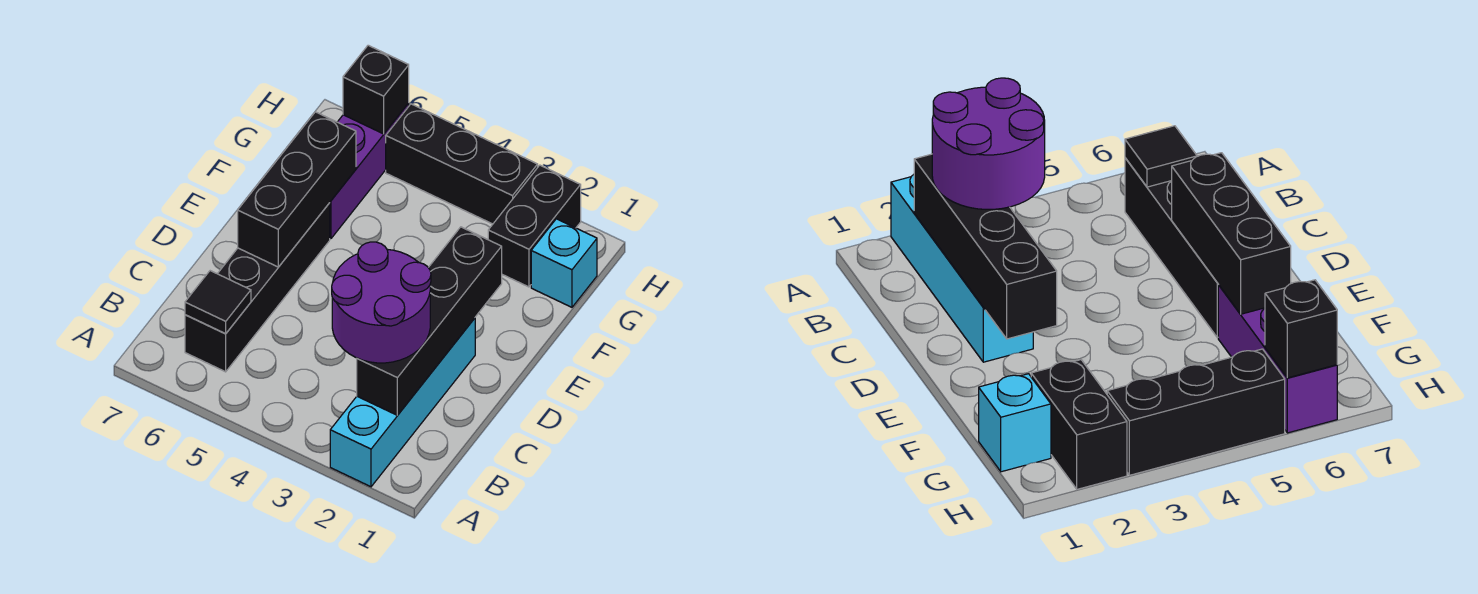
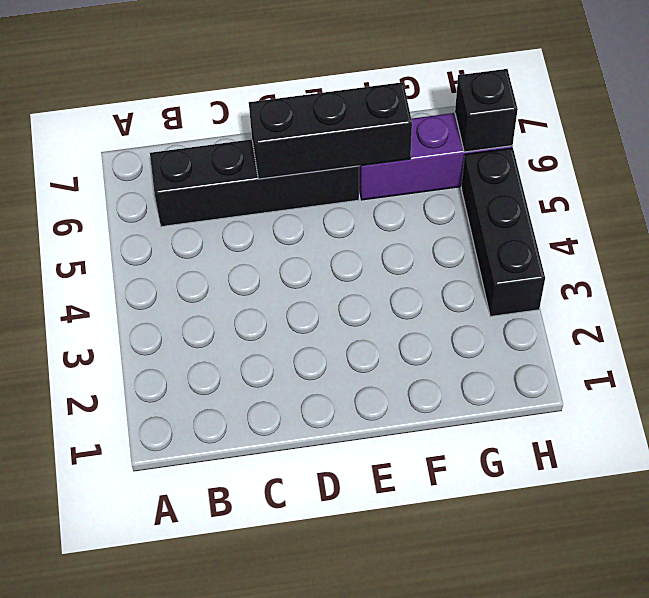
none -> cyan 1x4 brick [330,318,475,487]
none -> cyan 1x1 brick [531,219,597,307]

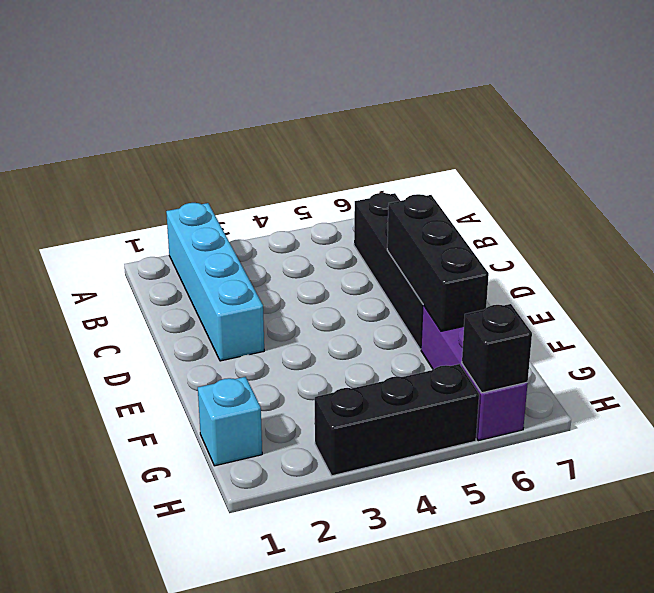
none -> black 1x2 brick [488,165,581,287]
none -> black 1x4 brick [357,227,502,415]

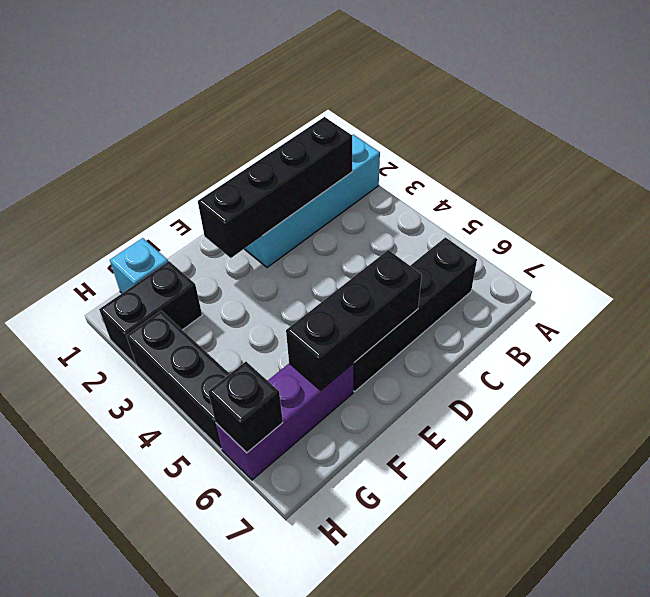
none -> black 1x1 tile [185,271,251,334]
none -> purple 2x2 round brick [332,242,431,363]

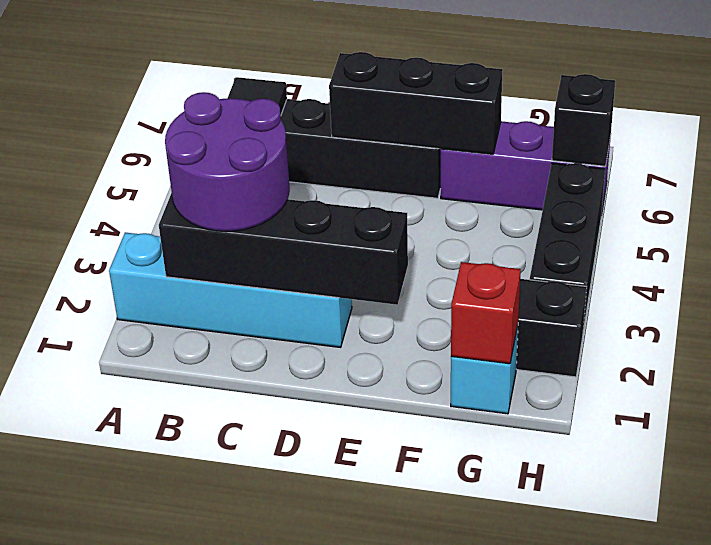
red 1x1 brick [451,262,521,364] -> none

